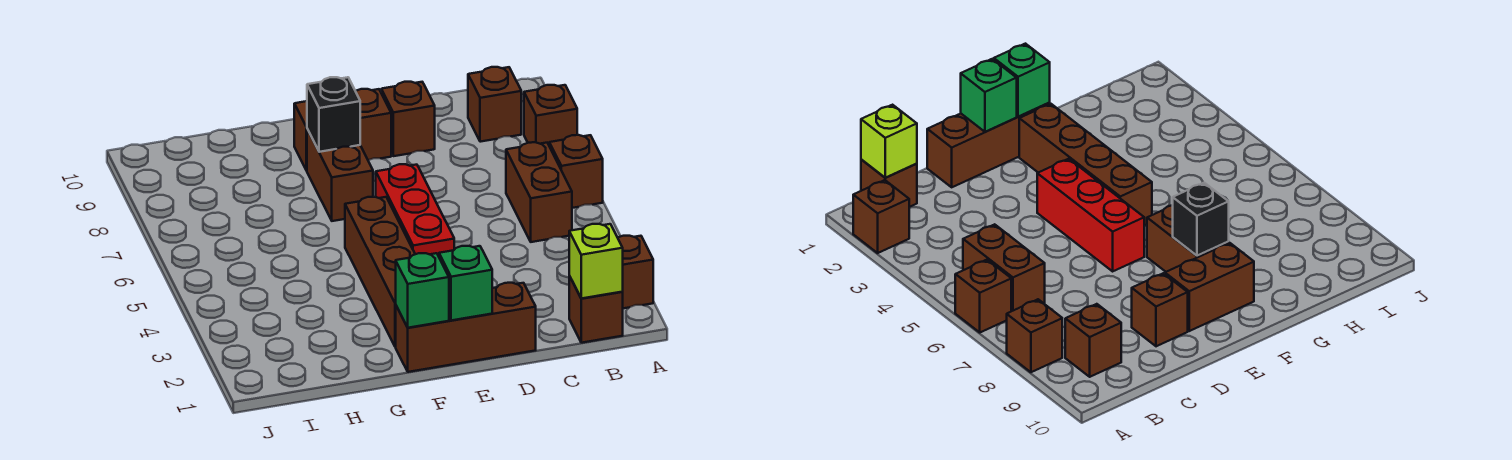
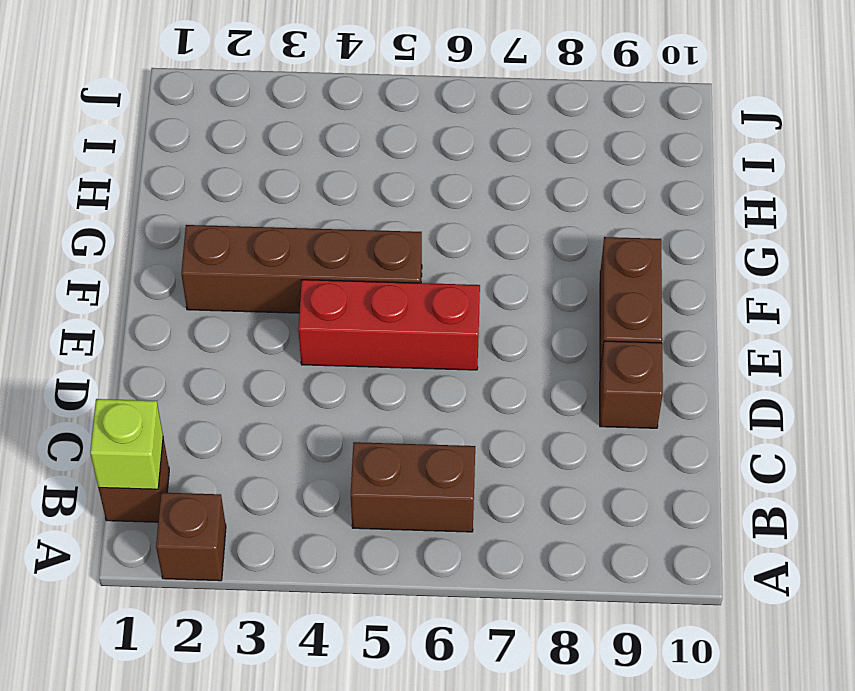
none -> brown 1x1 brick [549,135,603,208]
none -> brown 1x1 brick [524,85,577,145]
none -> brown 1x1 brick [468,67,521,142]

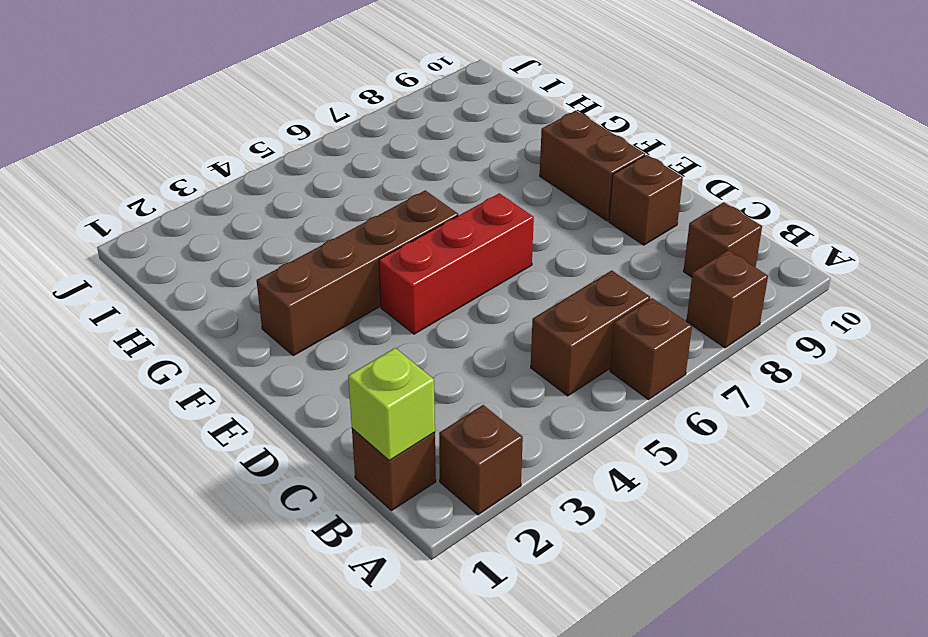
none -> brown 1x3 brick [396,283,536,372]
none -> brown 1x2 brick [307,129,373,221]
none -> green 1x1 brick [439,246,492,320]

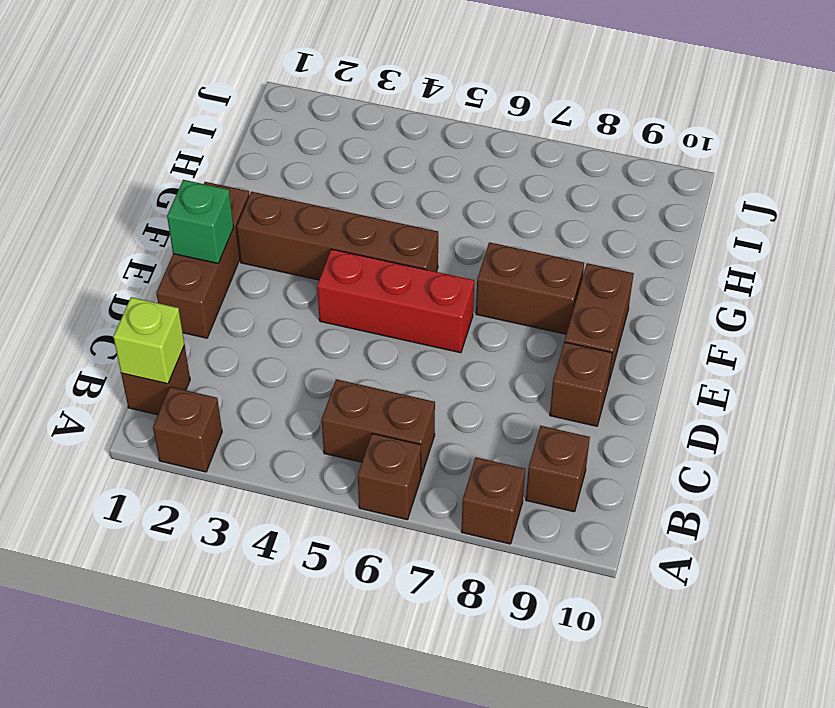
none -> green 1x1 brick [396,253,449,328]
none -> black 1x1 brick [307,77,360,152]

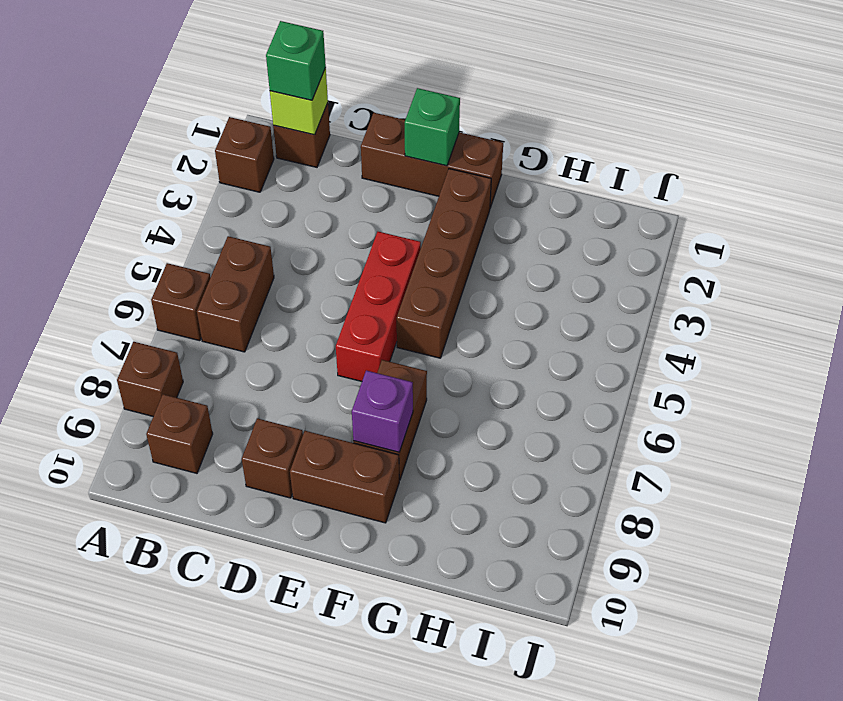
green 1x1 brick [266,21,326,100] -> green 1x1 brick moved to [396,253,449,328]
purple 1x1 brick [352,371,413,452] -> black 1x1 brick [307,77,360,152]

